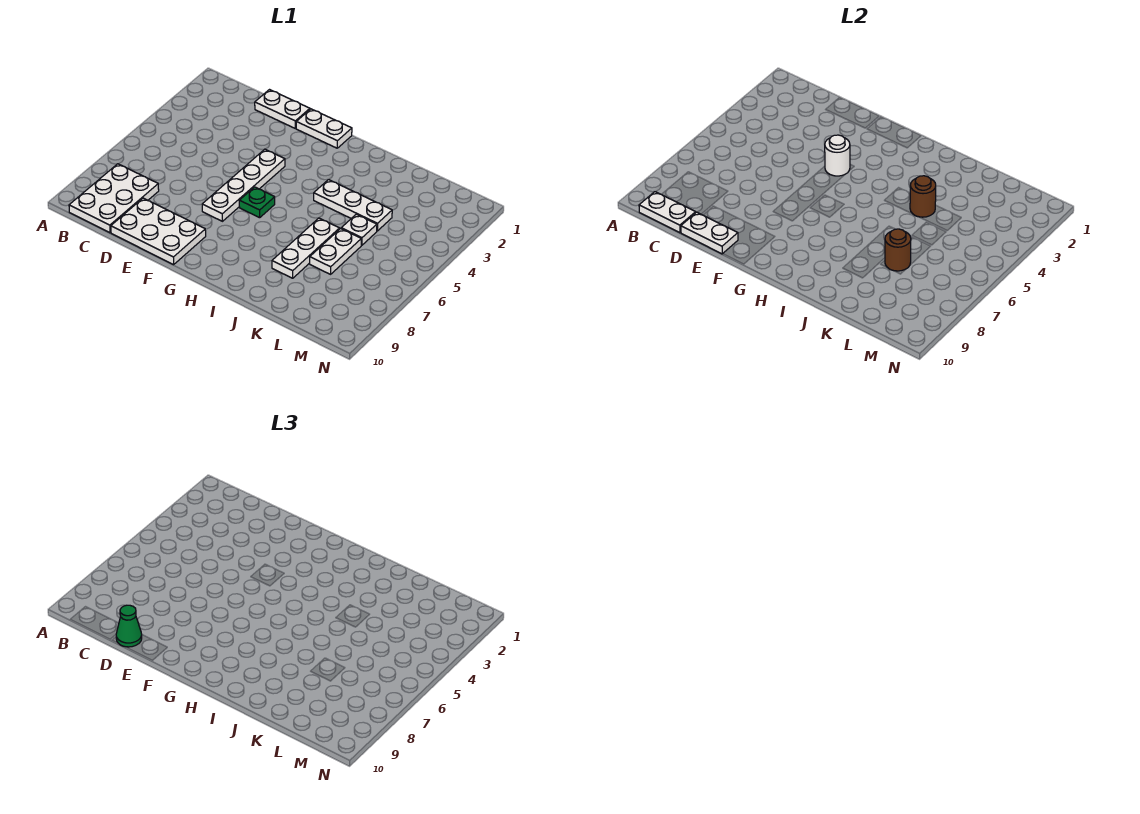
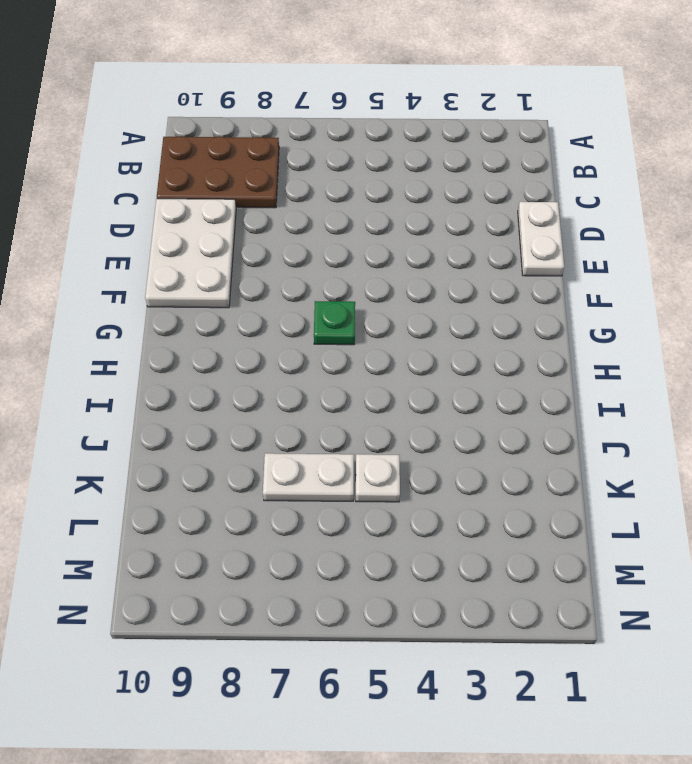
brown 2x3 plate [157,137,279,208] -> white 2x3 plate [69,164,159,233]
none -> white 1x2 plate [296,109,352,148]
none -> white 1x4 plate [202,149,285,221]
none -> white 1x3 plate [314,180,392,231]

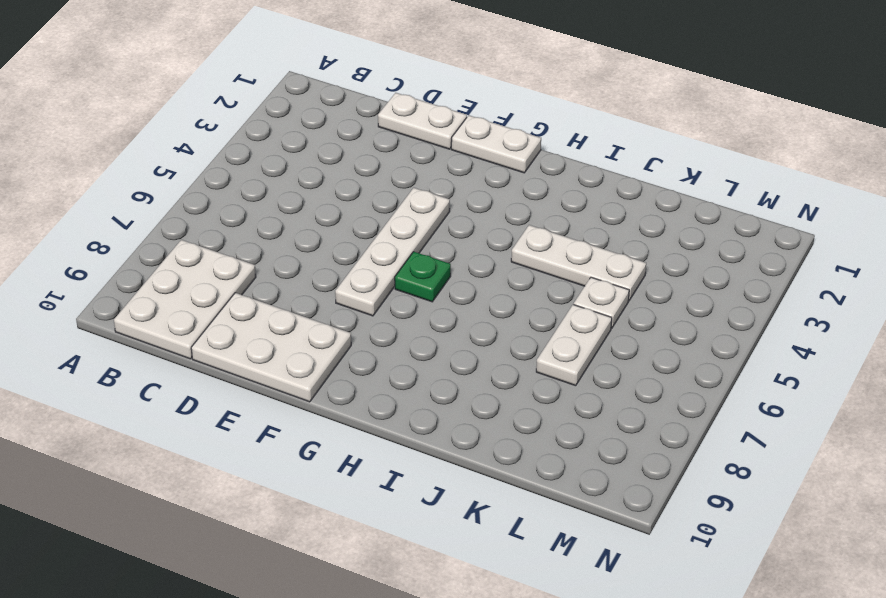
none -> white 1x3 plate [272,218,340,278]
none -> white 1x2 plate [639,192,696,233]
none -> white 1x2 plate [681,212,738,254]

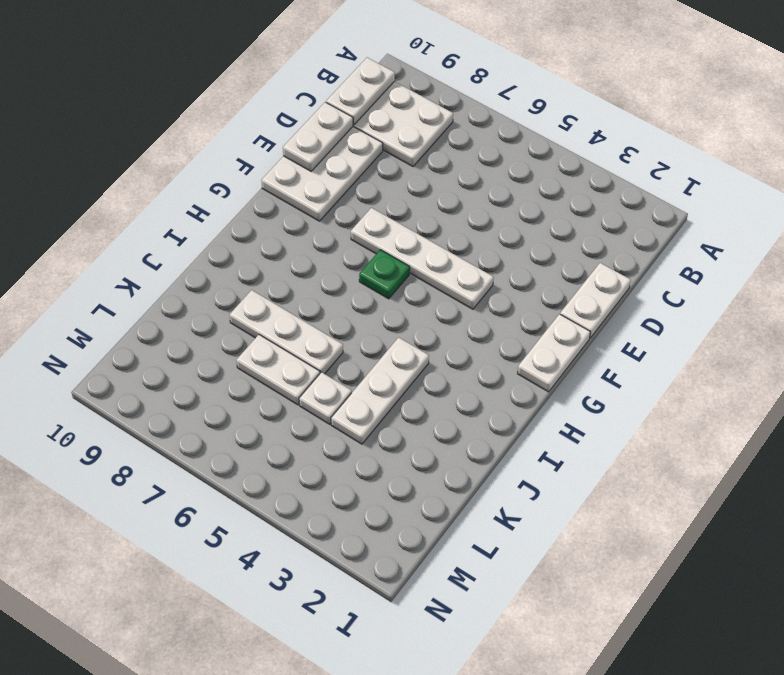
none -> white 1x1 round brick [825,135,850,176]
none -> brown 1x1 round brick [910,176,936,217]
none -> brown 1x1 round brick [885,229,911,271]

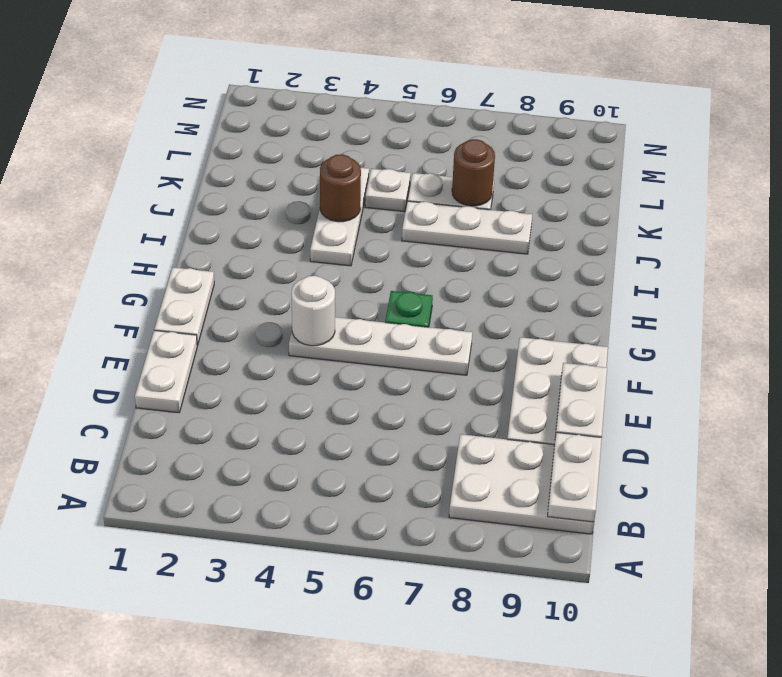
none -> green 1x1 cone [116,605,142,647]

